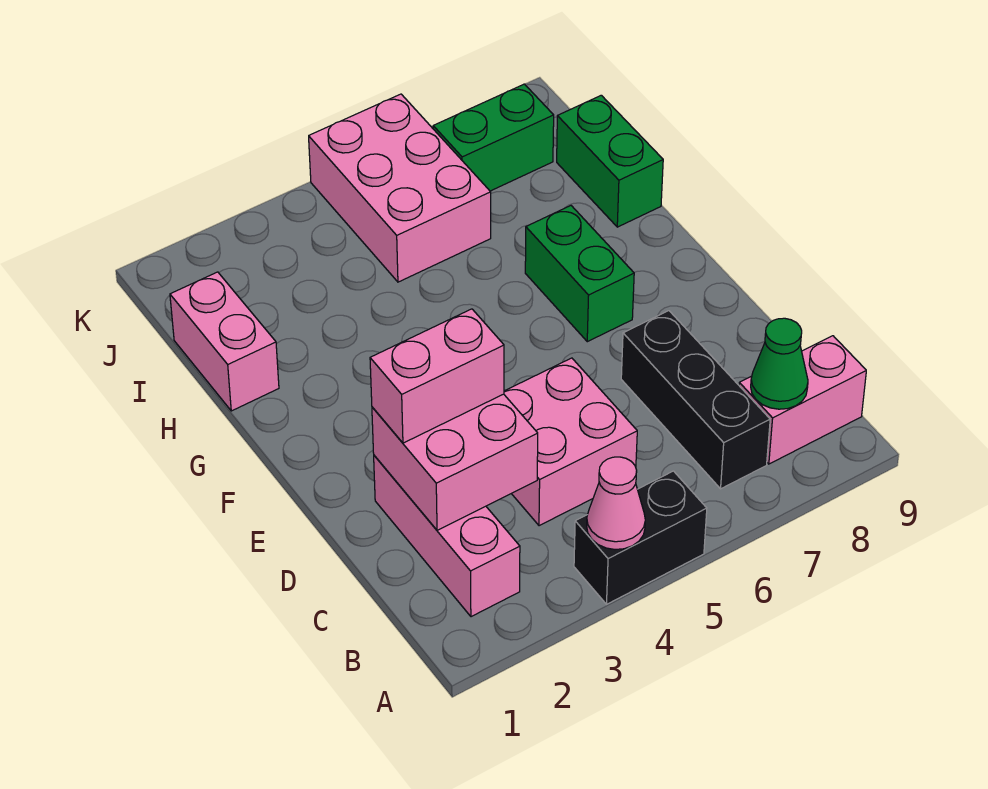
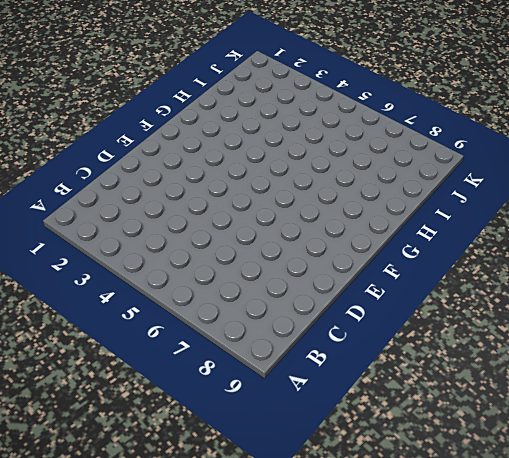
none -> black 1x2 brick [574,471,707,604]
none -> pink 1x3 brick [374,455,520,617]
none -> black 1x3 brick [621,311,770,489]

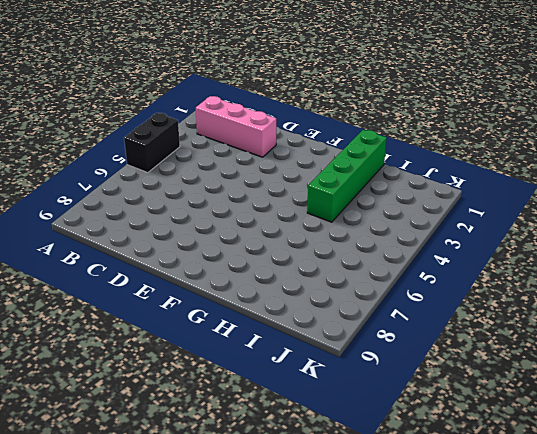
green 1x4 brick [307,130,387,222] -> pink 1x2 brick [170,272,279,411]
none -> black 1x3 brick [621,311,770,489]
none -> pink 1x2 brick [739,336,866,464]
none -> pink 2x2 brick [504,358,637,526]

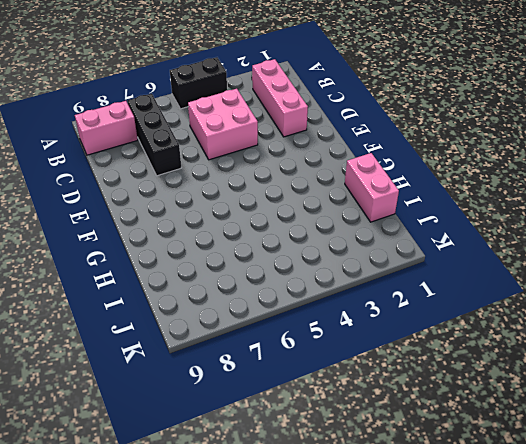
none -> green 1x2 brick [525,206,634,342]
none -> green 1x2 brick [557,95,663,227]
none -> pink 2x3 brick [309,94,491,282]

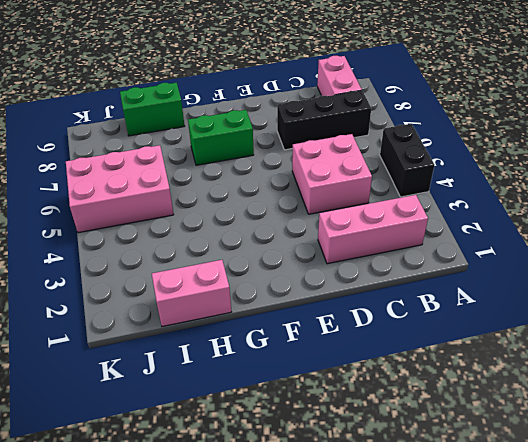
none -> green 1x2 brick [433,84,554,191]
none -> pink 1x1 cone [587,457,645,549]
none -> green 1x1 cone [751,318,808,409]

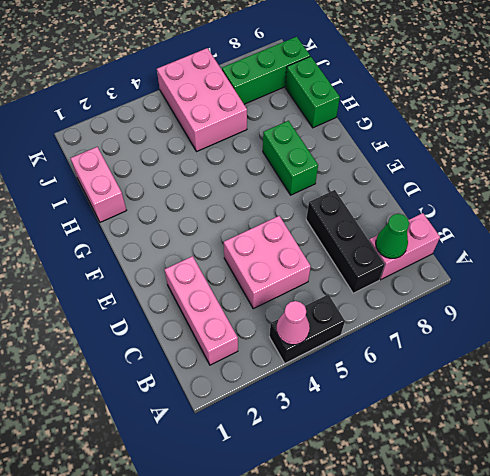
green 1x3 brick [222,37,310,104] -> green 1x2 brick [433,84,554,191]
none -> pink 2x2 brick [372,394,538,530]
none -> pink 1x2 brick [370,309,504,443]

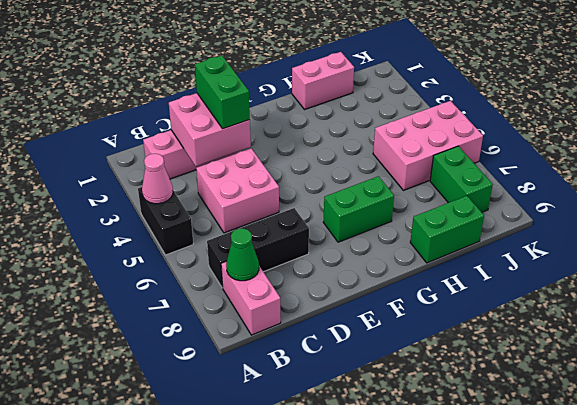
green 1x2 brick [195,55,250,129] -> pink 1x2 brick [370,309,504,443]

